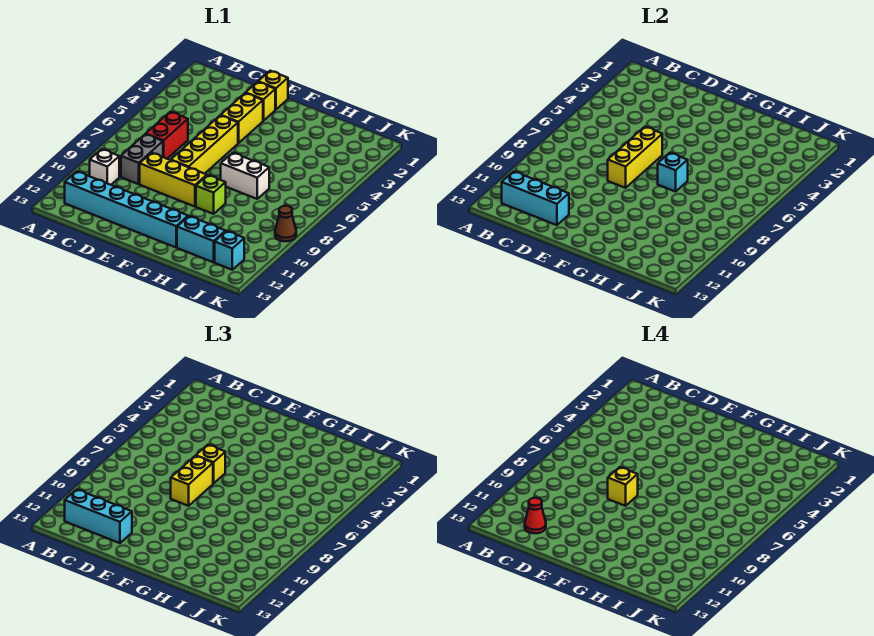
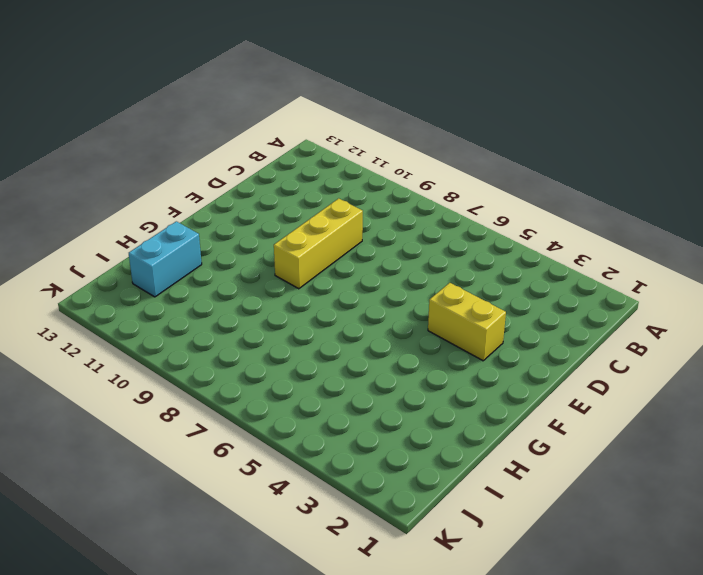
none -> white 1x1 brick [90,149,119,185]
none -> cyan 1x6 brick [65,171,188,247]
none -> red 1x2 brick [146,112,188,159]

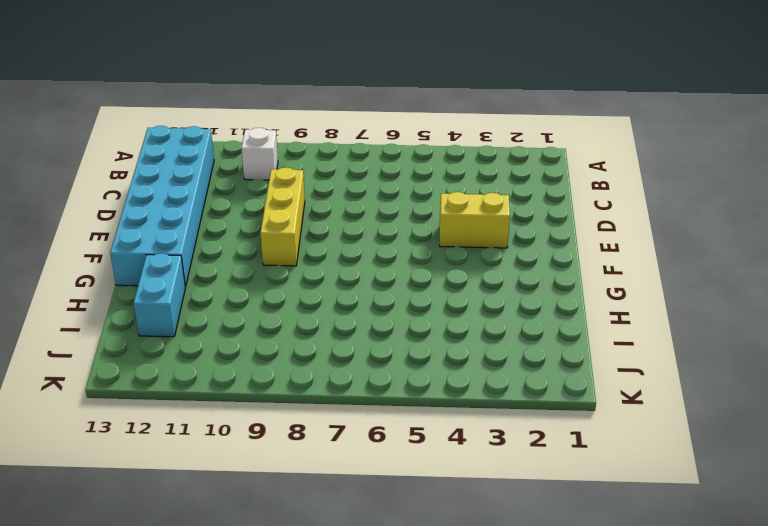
cyan 2x6 brick [110,126,214,287] -> cyan 1x6 brick [65,171,188,247]
none -> red 1x2 brick [146,112,188,159]
none -> grey 1x2 brick [121,134,163,184]
none -> yellow 1x1 brick [258,71,288,110]

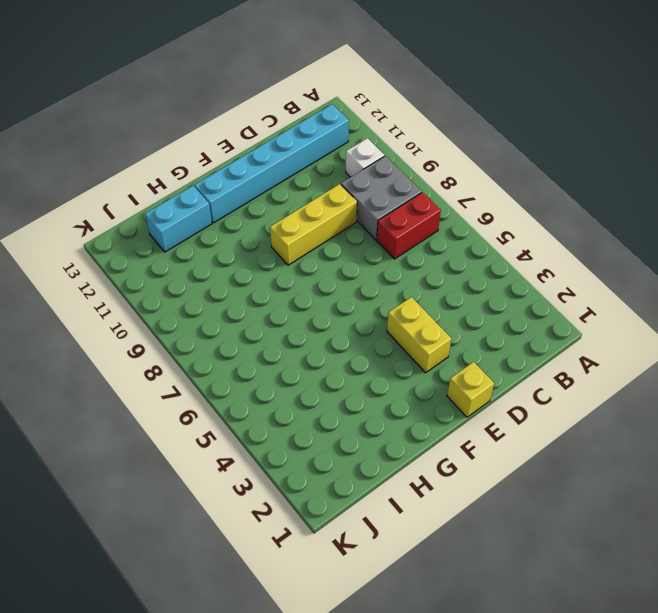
red 1x2 brick [377,192,441,259] -> red 1x2 brick turned to [146,112,188,159]
grey 2x2 brick [341,156,422,240] -> grey 1x2 brick [121,134,163,184]
none -> yellow 1x1 brick [246,82,275,121]
none -> yellow 1x4 brick [171,115,238,174]
none -> white 1x2 brick [221,153,269,199]

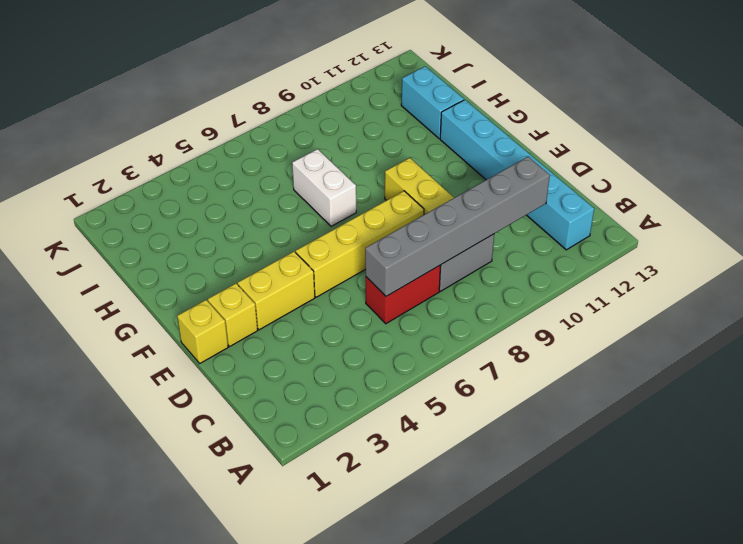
grey 1x6 brick [365,157,550,297] -> none
none -> white 1x1 brick [90,149,119,185]
none -> lime 1x1 brick [196,175,226,214]
none -> cyan 1x1 brick [215,231,244,270]

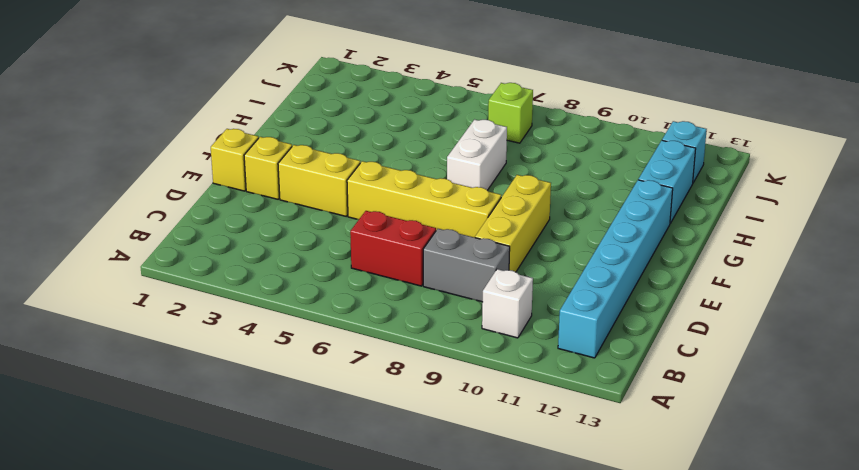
lime 1x1 brick [488,83,533,143] -> lime 1x1 brick moved to [196,175,226,214]
none -> brown 1x1 cone [275,206,296,241]
none -> cyan 1x3 brick [502,171,569,225]
none -> yellow 1x3 brick [608,127,662,188]

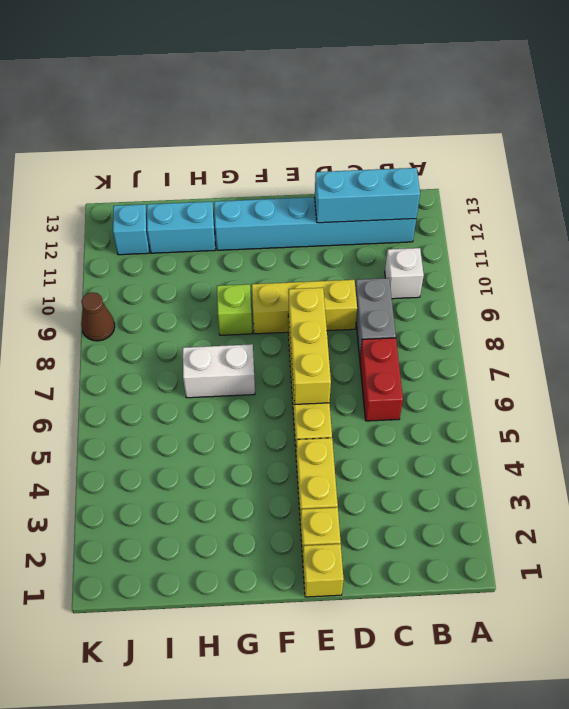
none -> cyan 1x1 brick [658,153,688,192]
none -> cyan 1x3 brick [65,489,132,543]
none -> yellow 1x1 brick [196,445,225,484]

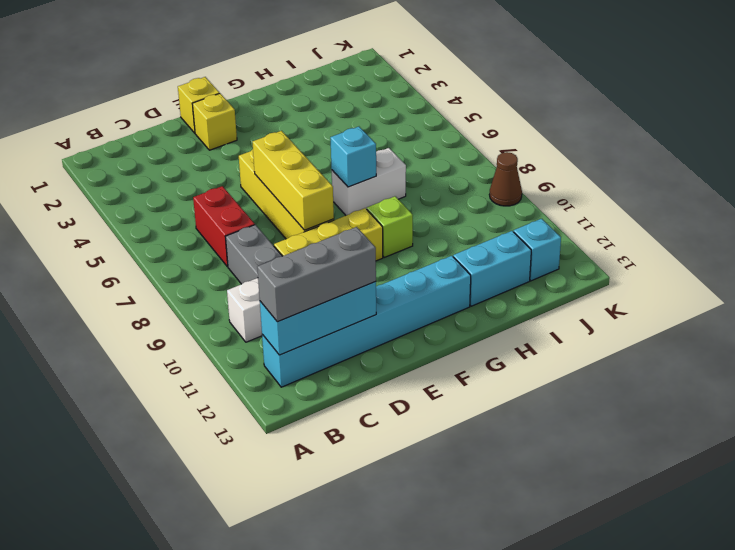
grey 1x3 brick [257,227,376,322] -> cyan 1x3 brick [65,489,132,543]
none -> yellow 1x2 brick [221,93,263,143]
none -> yellow 1x1 brick [196,445,225,484]
none -> yellow 1x2 brick [171,456,213,506]

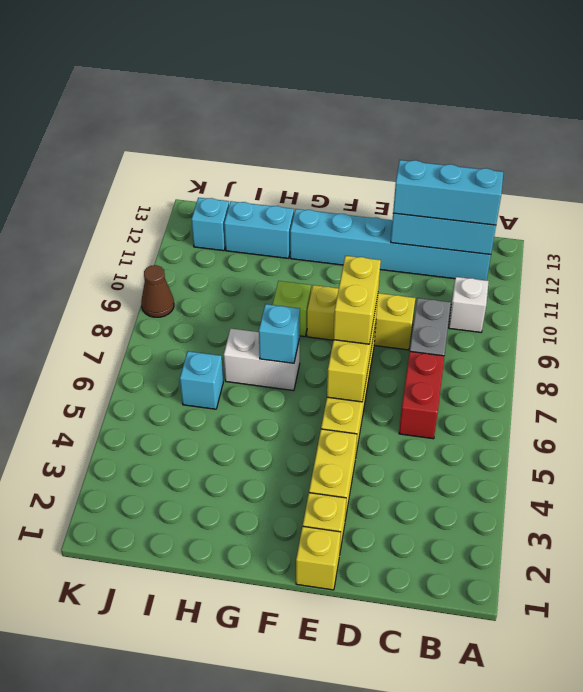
cyan 1x1 brick [180,351,223,409] -> none
none -> yellow 1x1 brick [196,445,225,484]
none -> red 1x1 cone [525,498,546,533]
none -> yellow 1x1 brick [608,467,638,506]

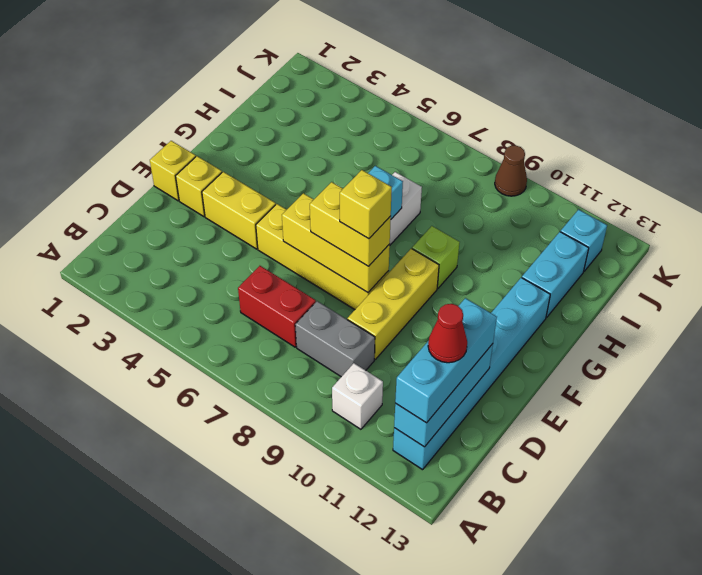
none -> yellow 1x1 brick [196,445,225,484]

